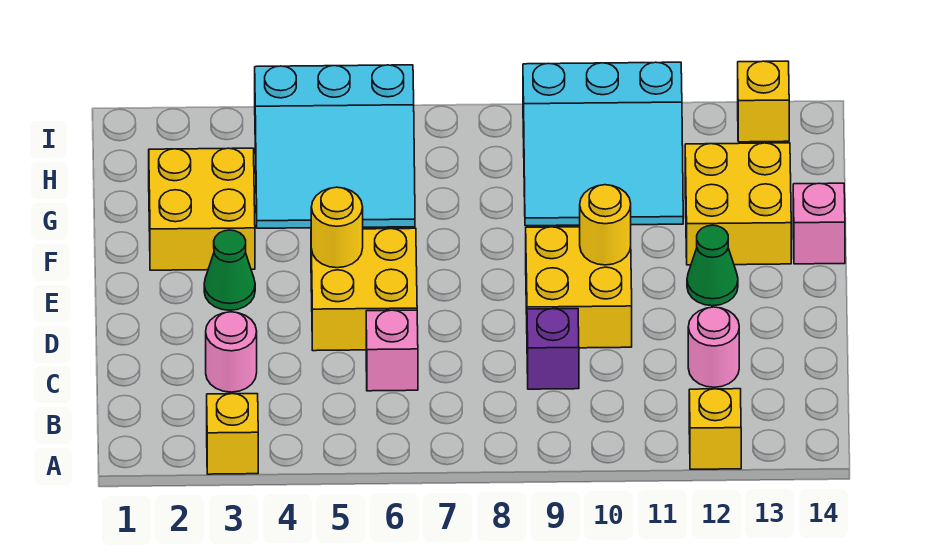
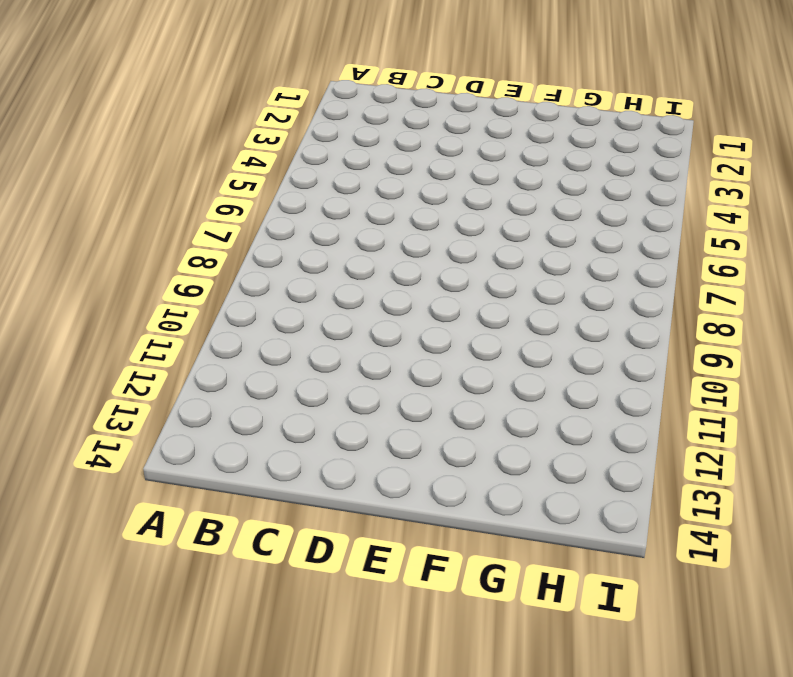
none -> yellow 1x1 brick [207,394,258,474]
none -> yellow 1x1 brick [689,389,741,469]
none -> pink 1x1 round brick [206,312,257,392]

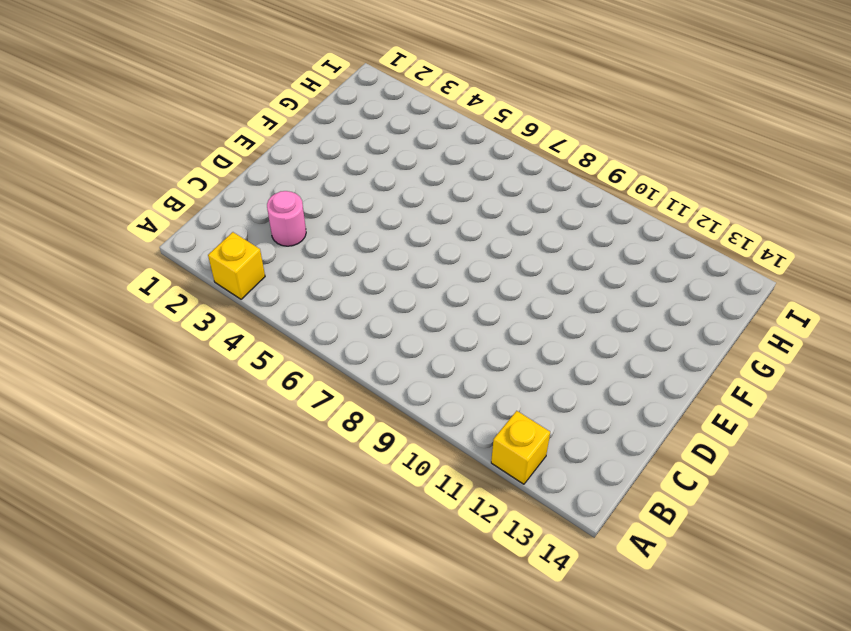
none -> pink 1x1 brick [366,310,418,391]
none -> purple 1x1 brick [527,309,579,389]
none -> pink 1x1 round brick [688,307,739,387]

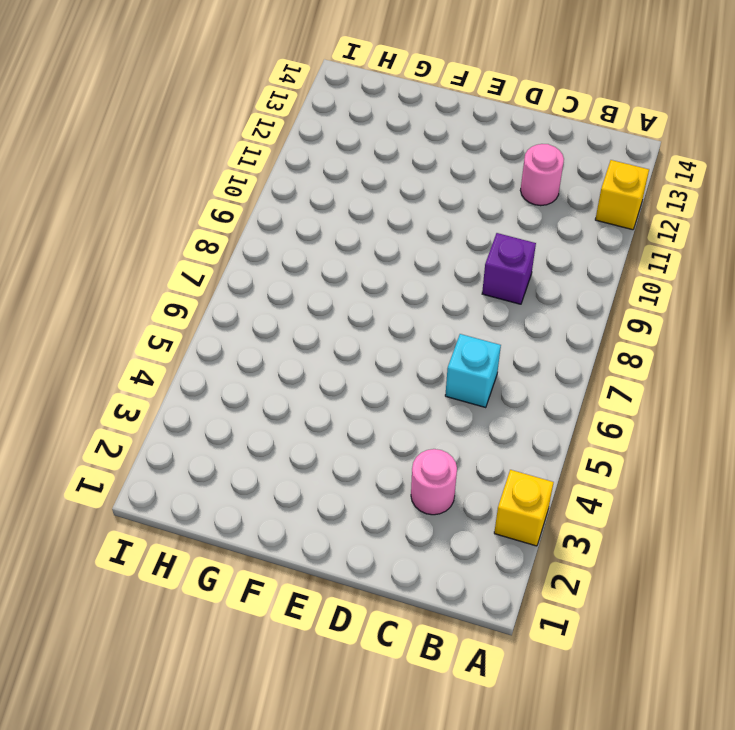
cyan 1x1 brick [445,334,501,408] -> pink 1x1 brick [366,310,418,391]
none -> yellow 2x2 brick [311,228,417,351]
none -> yellow 2x2 brick [526,227,632,348]
none -> green 1x1 cone [204,230,255,310]

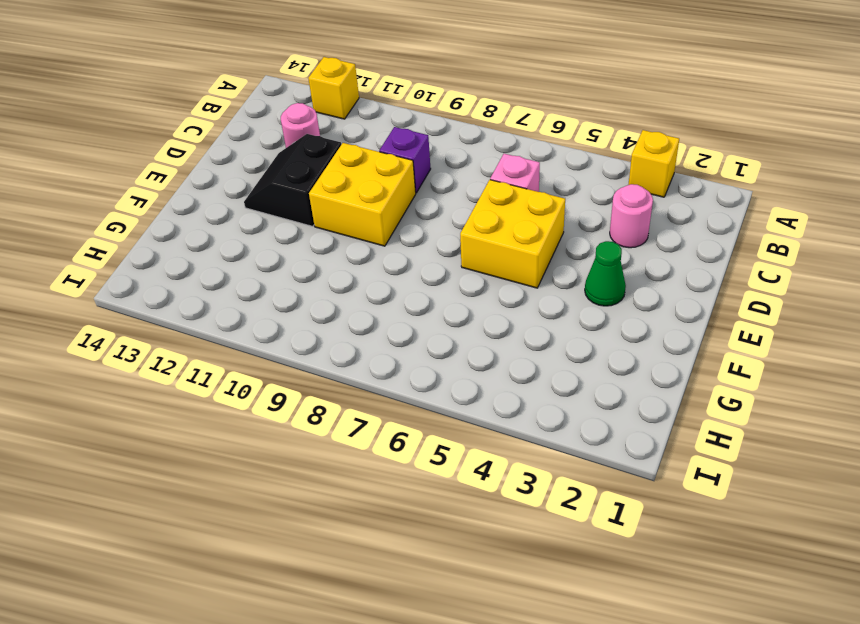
black 2x2 slope [244,134,341,226] -> green 1x1 cone [687,225,738,306]
none -> yellow 2x2 brick [149,148,255,270]
none -> yellow 2x2 brick [685,143,791,265]
none -> pink 1x1 brick [793,183,845,264]

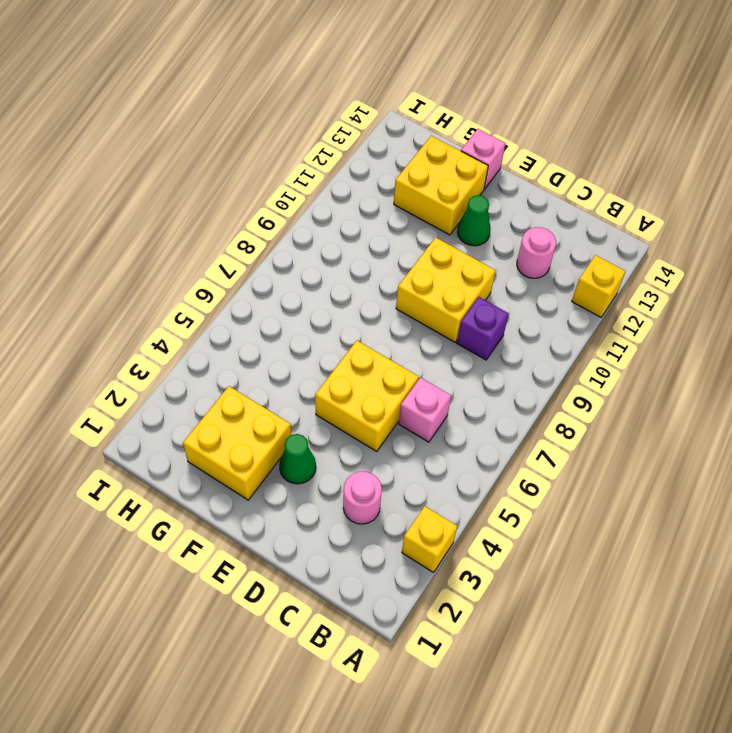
none -> cyan 3x3 slope [255,65,415,228]
none -> cyan 3x3 slope [523,62,683,226]
none -> yellow 1x1 brick [738,61,789,142]

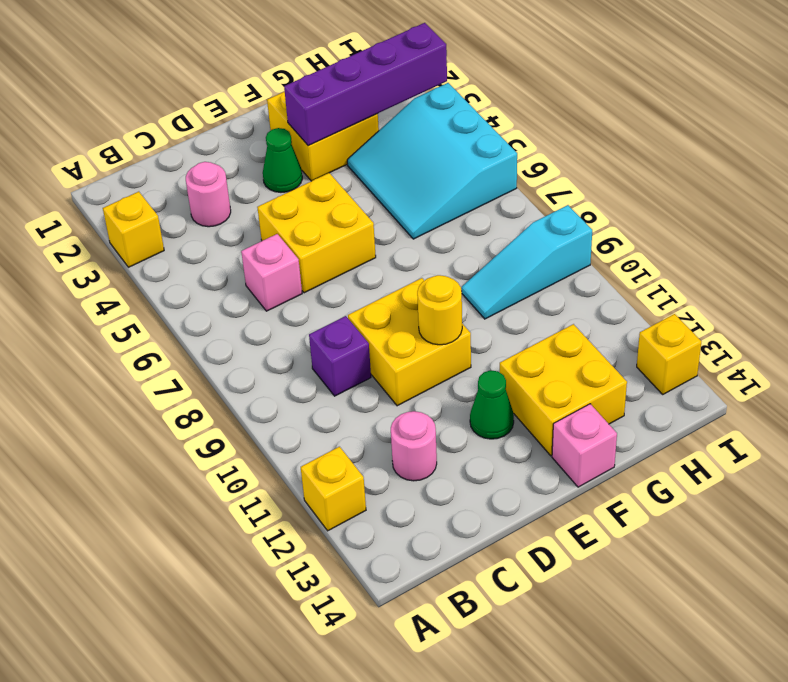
purple 1x4 brick [284,23,447,146] -> none
cyan 1x3 slope [462,205,592,319] -> cyan 3x3 slope [523,62,683,226]
none -> yellow 1x1 round brick [311,187,363,268]

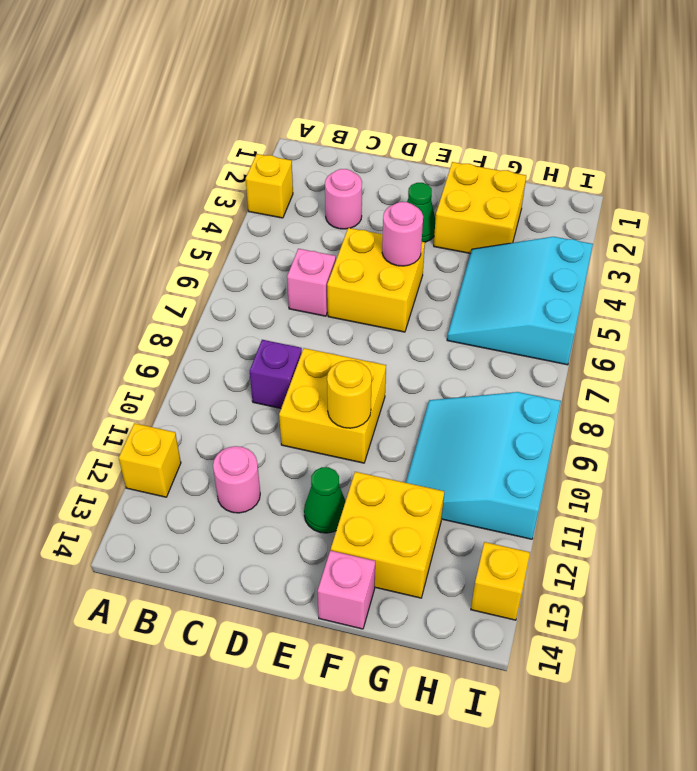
pink 1x1 round brick [382,202,423,266] -> yellow 1x1 round brick [311,187,363,268]

